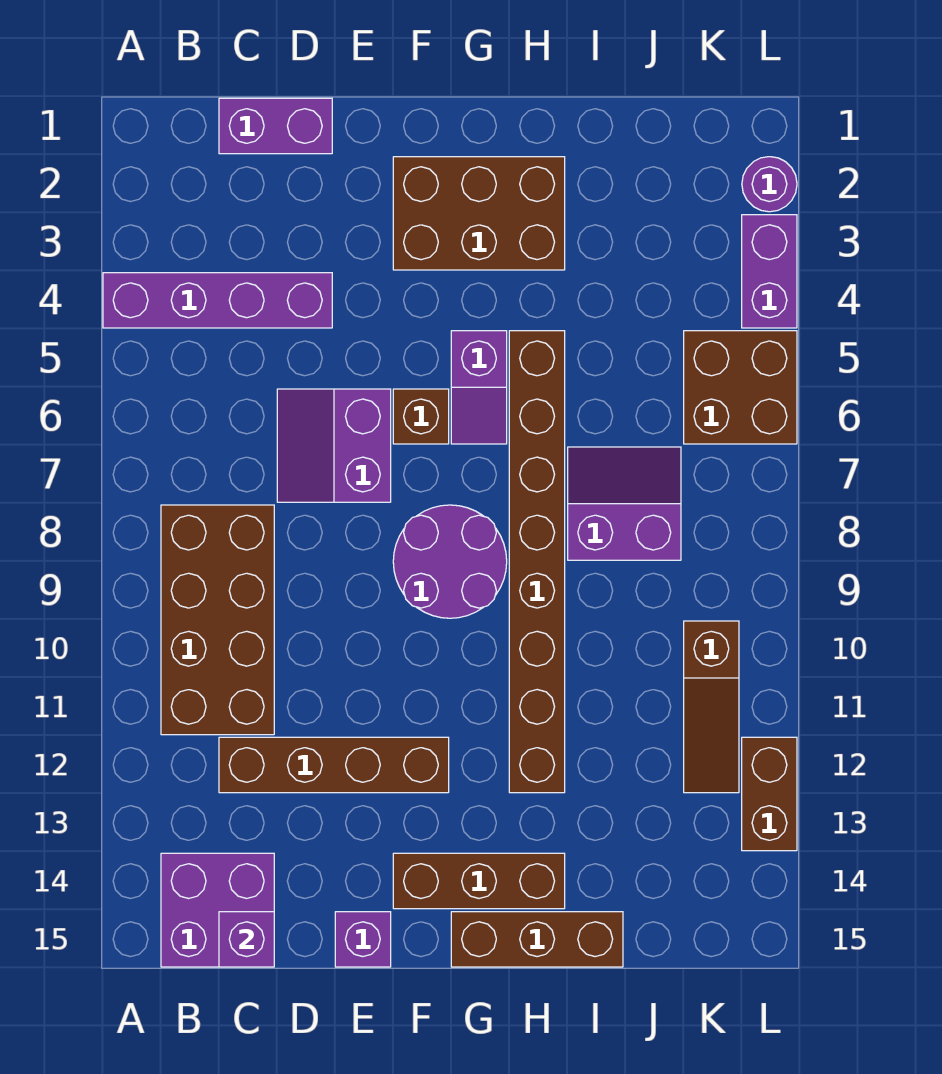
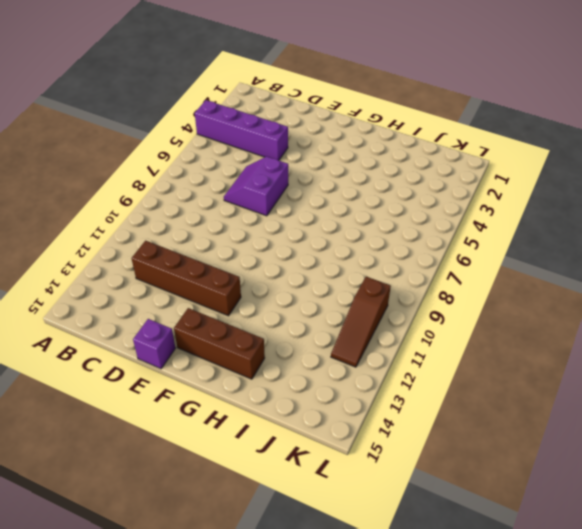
none -> brown 2x4 brick [161,505,274,735]
none -> purple 2x2 brick [161,853,274,967]
none -> purple 1x2 brick [219,98,332,154]

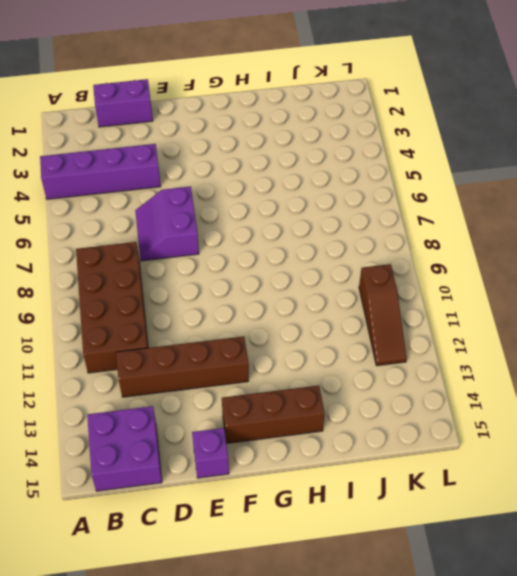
none -> brown 2x3 brick [393,157,565,270]
none -> brown 1x1 brick [393,389,449,444]
none -> purple 2x2 round brick [393,505,507,618]

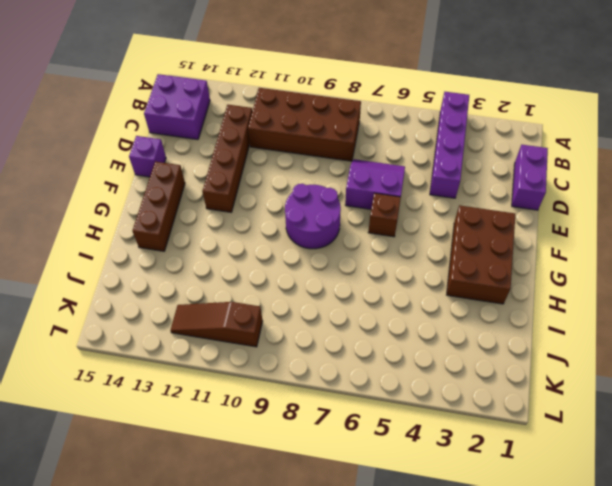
none -> purple 1x2 slope [451,331,507,444]
none -> brown 1x3 brick [451,912,623,967]
none -> brown 1x8 brick [509,331,565,793]

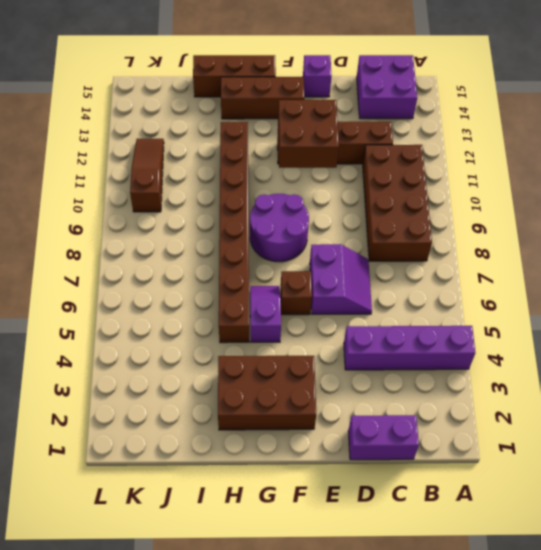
brown 2x2 brick [278,100,339,168] -> brown 2x2 brick moved to [684,331,797,444]
none -> purple 2x2 slope [568,447,681,560]
none -> purple 1x1 round brick [742,157,797,212]
none -> purple 1x2 brick [742,215,797,328]

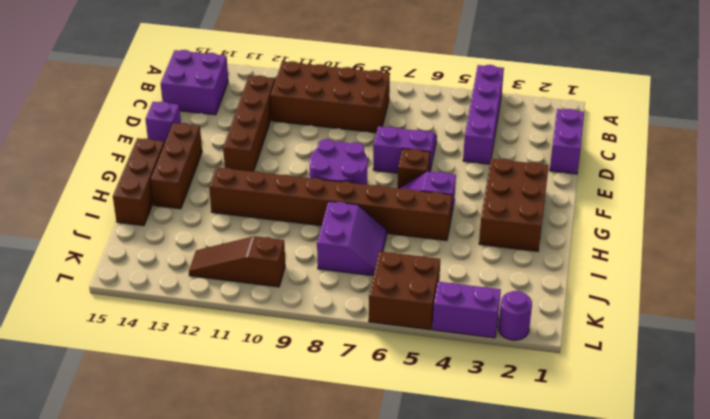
none -> brown 1x2 brick [742,737,797,851]
none -> purple 1x1 brick [219,912,274,967]

